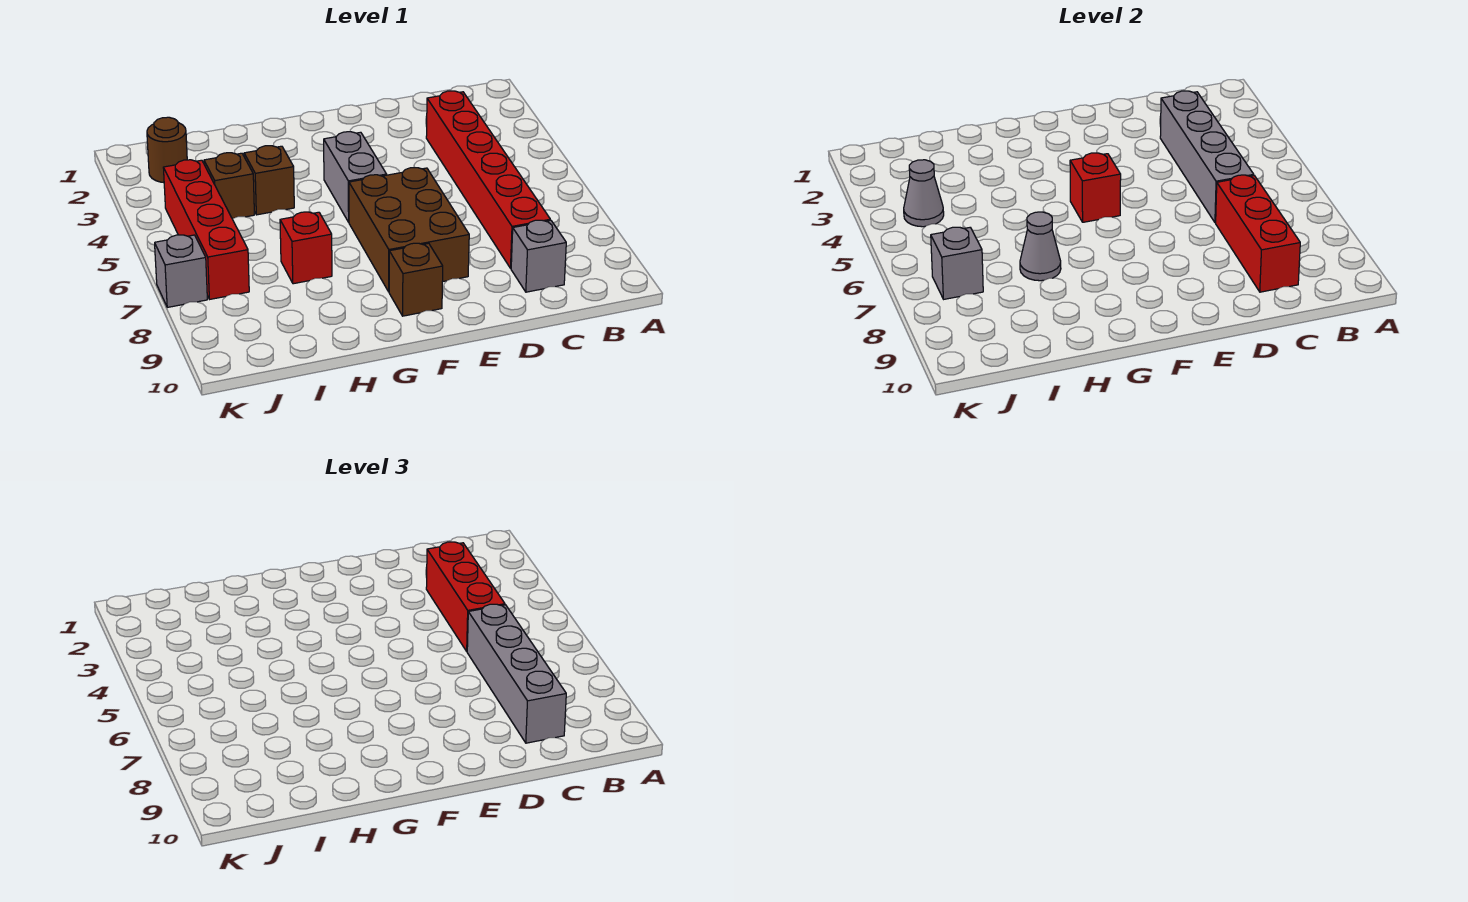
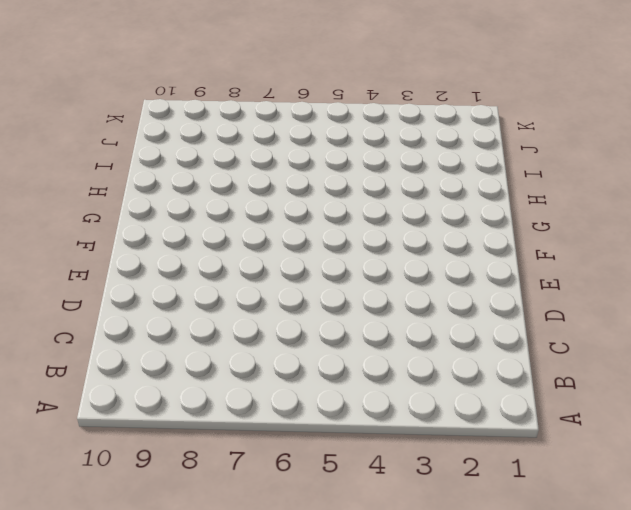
none -> red 1x6 brick [426,91,550,268]
none -> grey 1x1 brick [511,220,566,292]
none -> brown 2x3 brick [349,168,469,292]

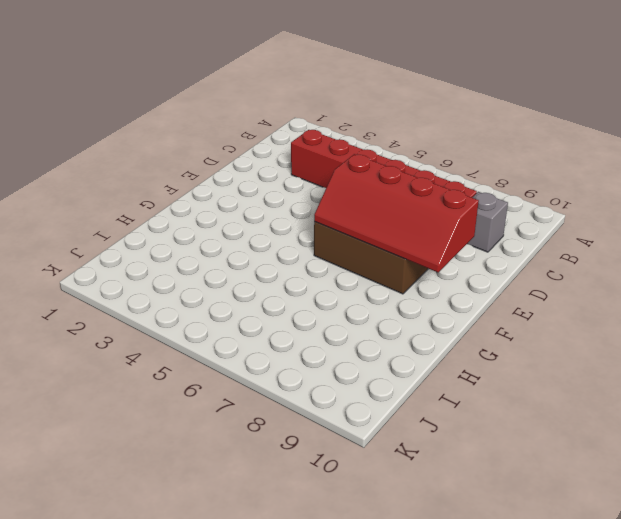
red 2x4 slope [314,154,479,272] -> none
none -> grey 1x2 brick [324,132,387,222]
none -> brown 1x1 brick [389,243,443,316]
none -> brown 1x1 brick [244,146,294,215]

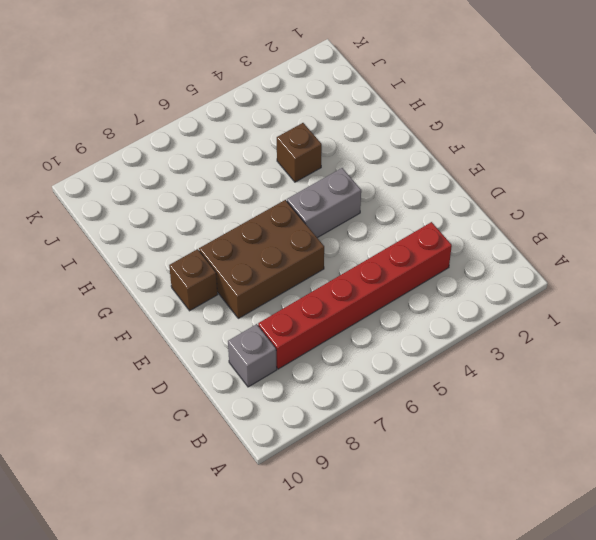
none -> red 1x1 brick [280,212,332,284]
none -> brown 1x1 brick [204,153,254,219]
none -> brown 1x1 round brick [147,117,187,183]

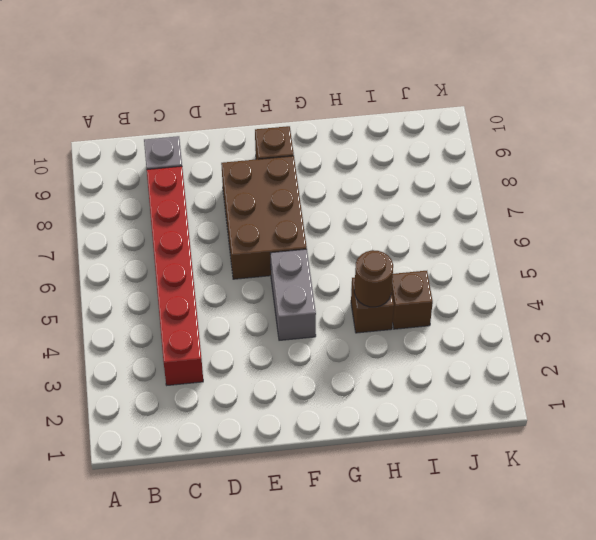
brown 1x1 round brick [354,250,393,307] -> brown 1x1 round brick moved to [147,117,187,183]
none -> red 1x1 brick [280,212,332,284]
none -> red 1x4 brick [163,160,249,299]
none -> grey 1x1 brick [155,235,207,307]

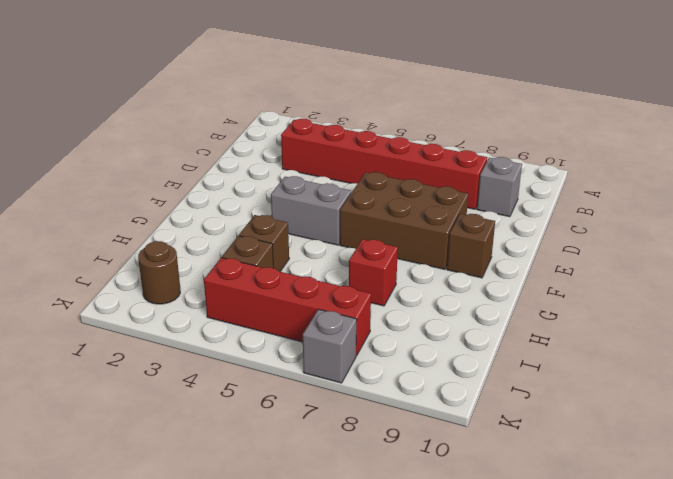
none -> grey 1x4 brick [1160,91,1254,223]
none -> red 1x3 brick [1216,175,1300,292]
none -> red 1x1 brick [1070,153,1121,222]

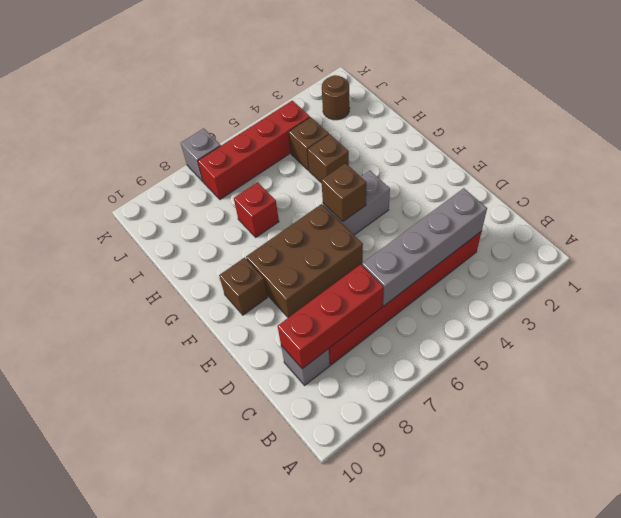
brown 1x1 brick [321,163,366,222] -> red 1x1 brick [1070,153,1121,222]
none -> grey 1x1 cone [1020,212,1061,281]
none -> grey 1x1 cone [904,160,944,227]
none -> grey 1x1 brick [931,227,983,299]

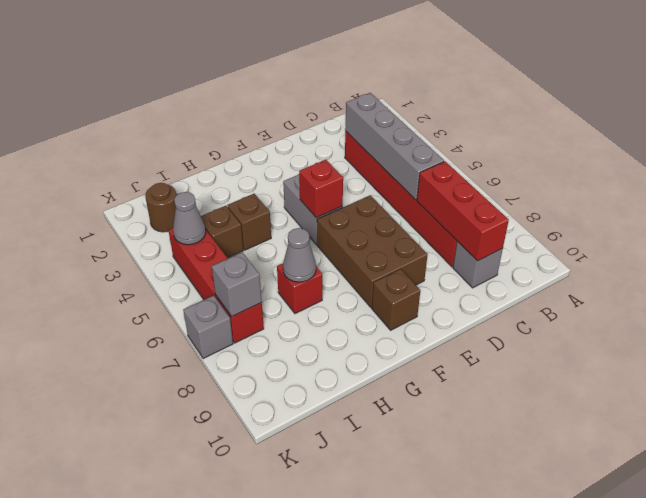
none -> red 1x3 brick [426,542,505,651]
none -> grey 1x4 brick [467,604,566,743]

